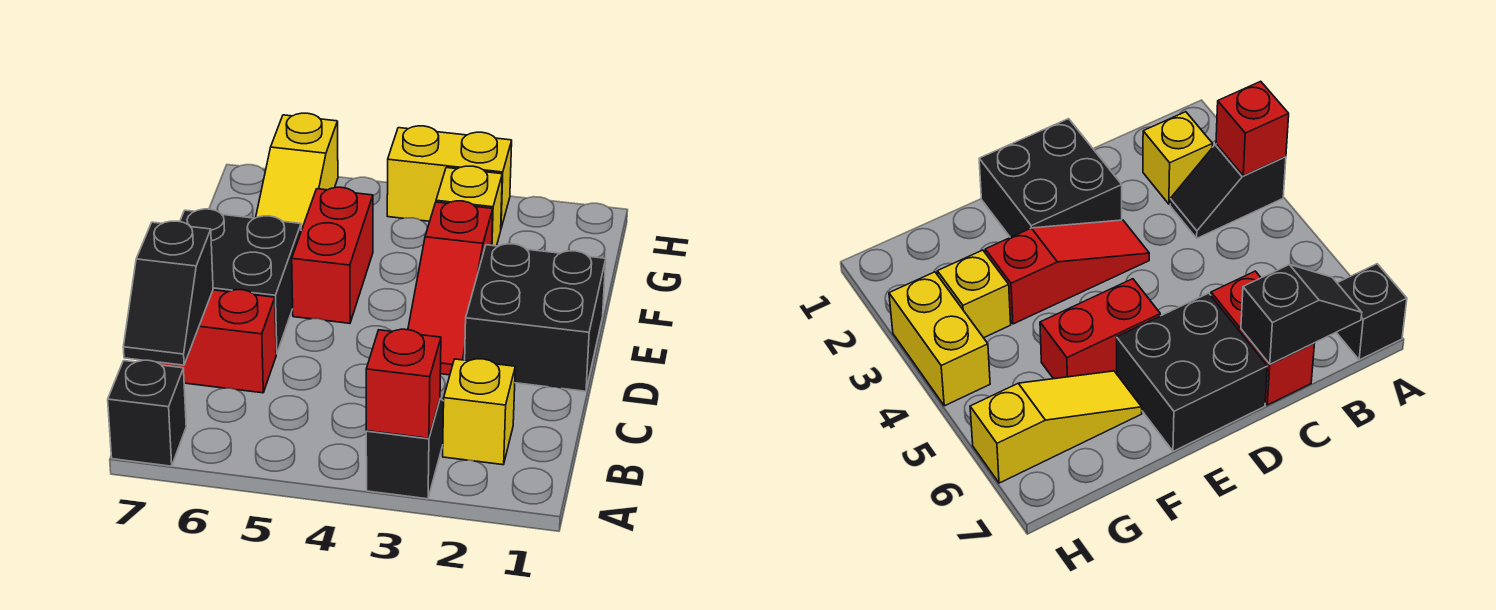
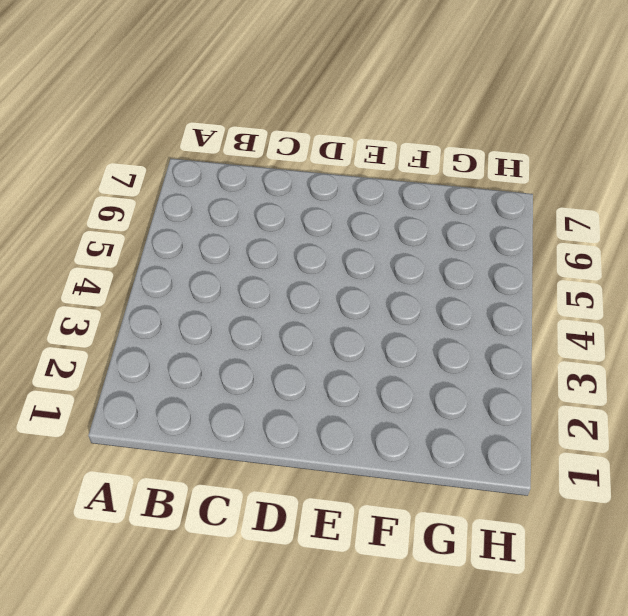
none -> black 1x2 slope [366,398,444,499]
none -> black 1x1 brick [108,360,186,466]
none -> yellow 1x1 brick [443,359,515,465]

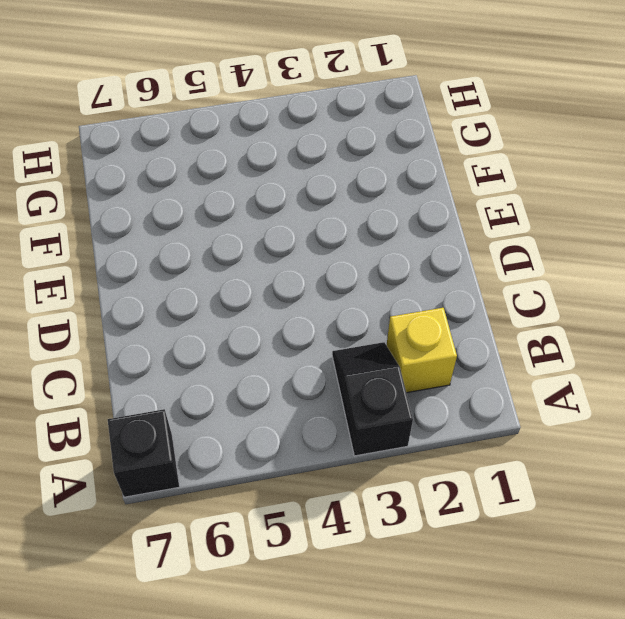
none -> red 1x2 brick [157,290,276,393]
none -> black 2x2 brick [465,244,606,391]
none -> red 1x3 slope [408,201,493,375]

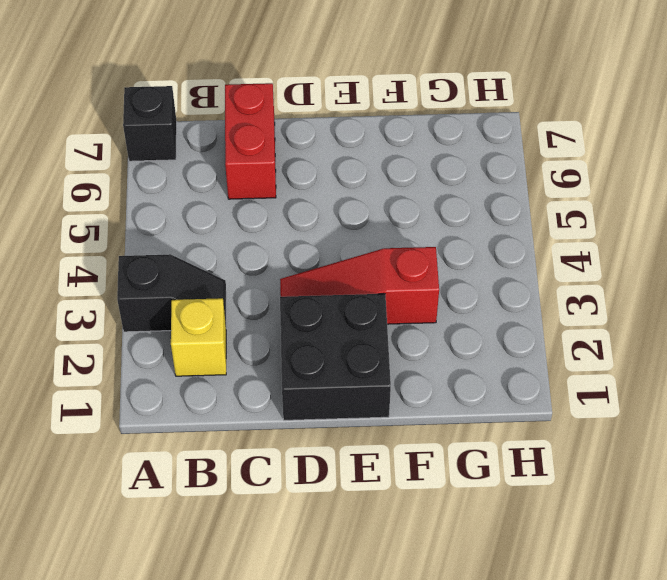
none -> black 2x2 brick [180,209,301,354]
none -> red 1x2 brick [292,187,373,323]
none -> yellow 1x3 slope [256,113,338,230]

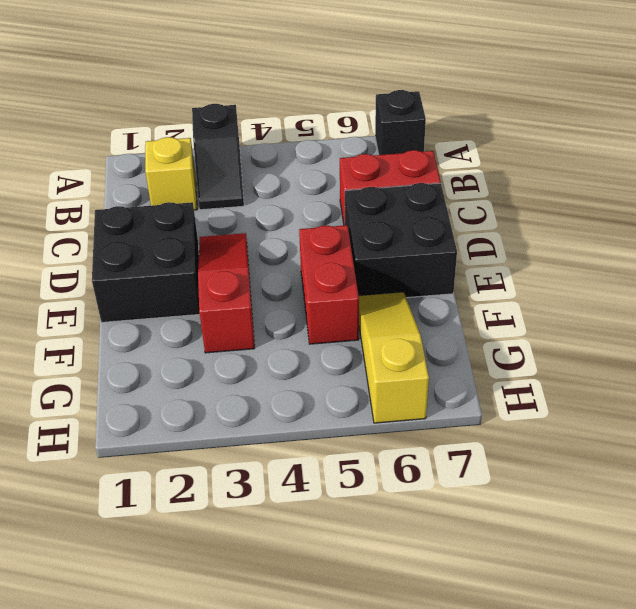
none -> yellow 1x1 brick [436,166,502,246]
none -> yellow 1x2 brick [387,126,512,228]
none -> red 1x1 brick [366,329,441,438]

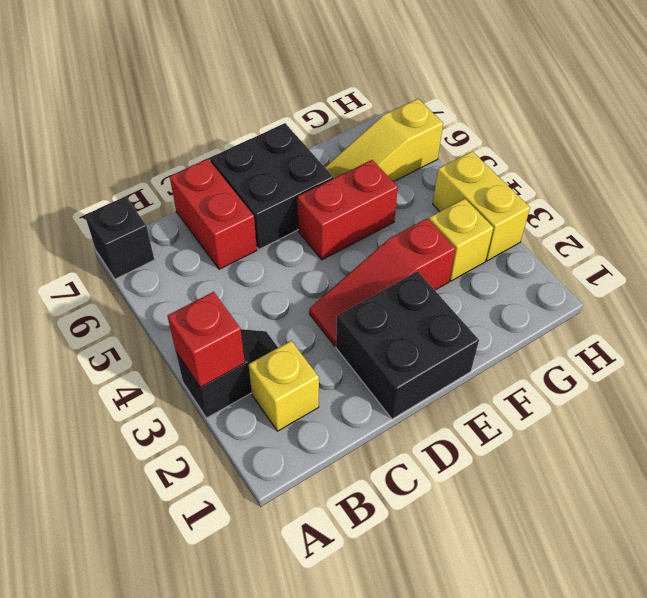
none -> black 1x2 slope [123,221,213,365]

